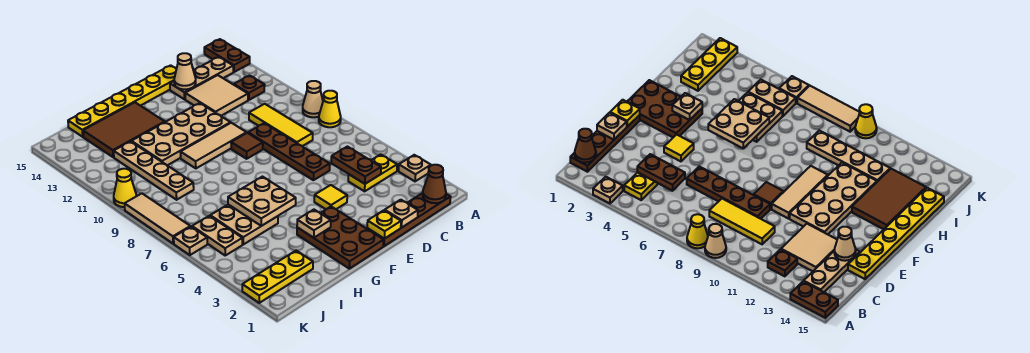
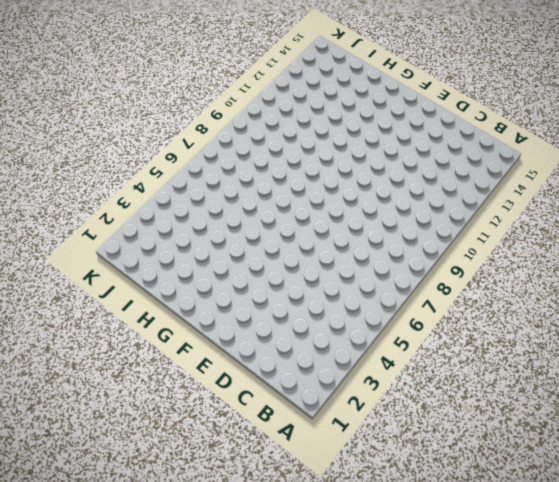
none -> tan 1x1 plate [398,155,431,181]
none -> yellow 1x1 cone [319,91,341,127]
none -> tan 1x1 cone [303,81,323,117]
none -> brown 1x2 plate [204,39,250,72]

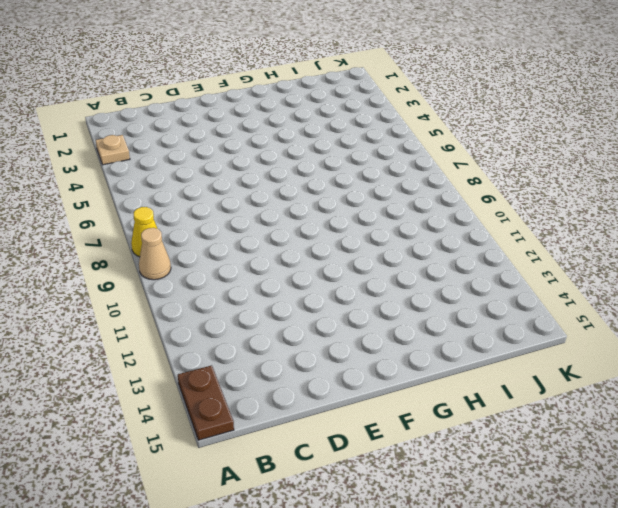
none -> brown 1x4 plate [367,193,450,246]
none -> yellow 1x2 plate [348,154,397,191]
none -> brown 1x1 plate [234,76,265,100]
none -> tan 1x3 plate [170,57,233,99]

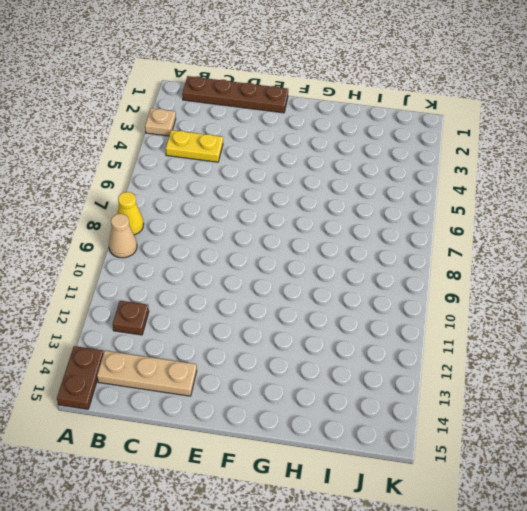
none -> yellow 1x3 tile [249,104,313,146]
none -> tan 2x2 tile [185,75,248,116]
none -> brown 1x4 plate [248,123,330,180]
none -> yellow 1x6 plate [68,65,176,137]

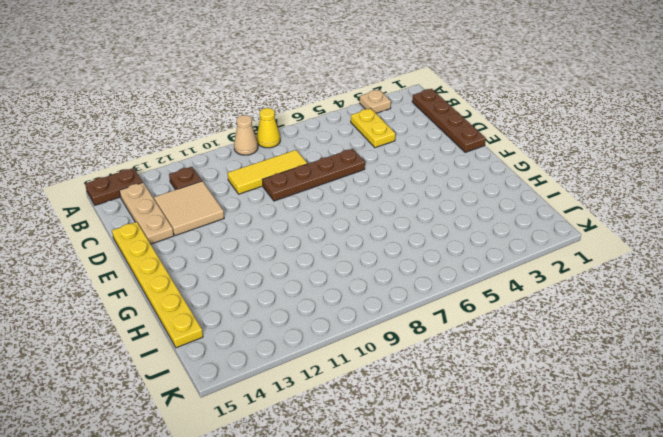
none -> yellow 1x1 tile [314,185,347,209]
none -> brown 1x1 tile [231,133,263,159]
none -> tan 1x3 tile [180,123,247,168]
none -> tan 2x4 plate [131,103,231,165]

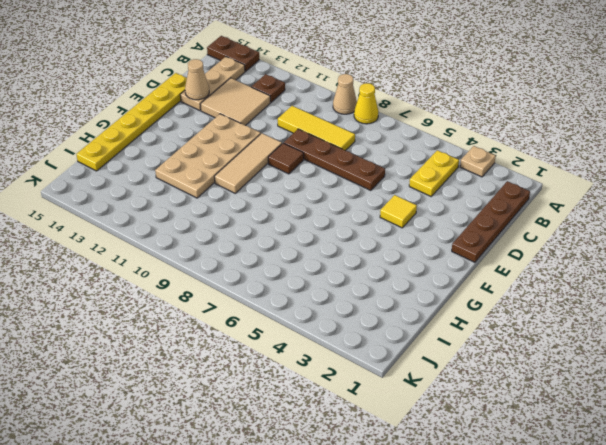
none -> brown 2x3 plate [297,207,384,269]
none -> brown 2x3 tile [83,102,165,157]
none -> tan 2x2 plate [210,205,278,244]
none -> yellow 1x3 plate [242,251,313,303]

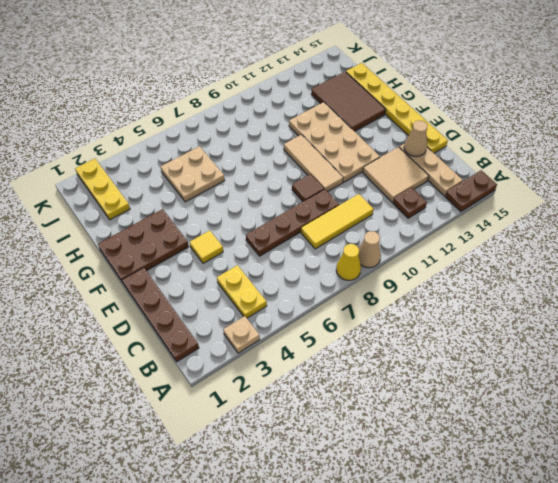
none -> tan 1x4 plate [114,142,194,200]
none -> tan 1x2 plate [192,216,243,255]
none -> tan 1x1 plate [174,227,207,255]
none -> tan 1x3 tile [125,194,190,244]

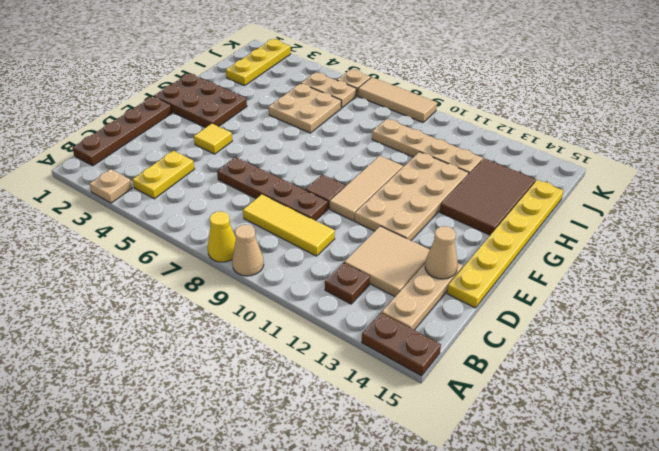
none -> yellow 1x1 cone [114,169,137,207]
none -> brown 1x1 cone [423,165,446,203]
none -> brown 1x2 plate [331,147,381,184]
none -> tan 1x1 plate [385,200,418,228]

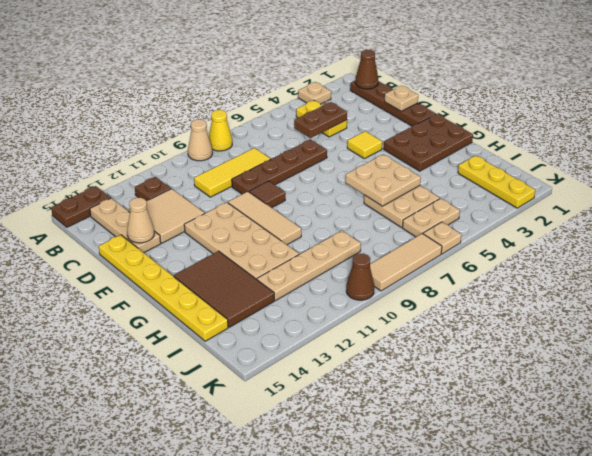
brown 1x1 cone [346,254,374,300] -> yellow 1x1 cone [114,169,137,207]
none -> yellow 1x1 plate [367,210,401,239]
none -> tan 1x1 plate [297,210,331,238]

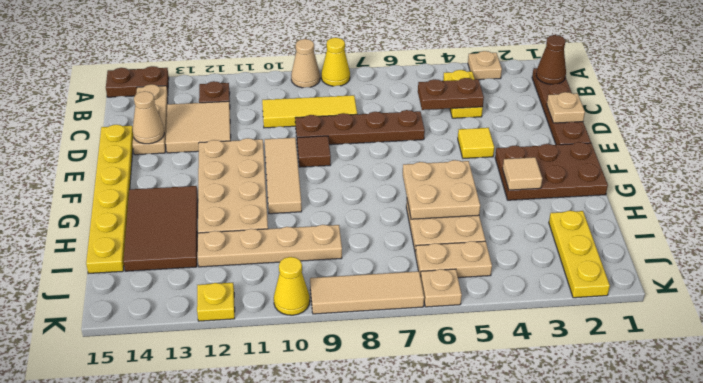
tan 1x1 tile [503,157,542,190] -> tan 1x1 plate [297,210,331,238]
yellow 1x1 plate [197,283,235,321] -> yellow 1x1 plate moved to [367,210,401,239]

